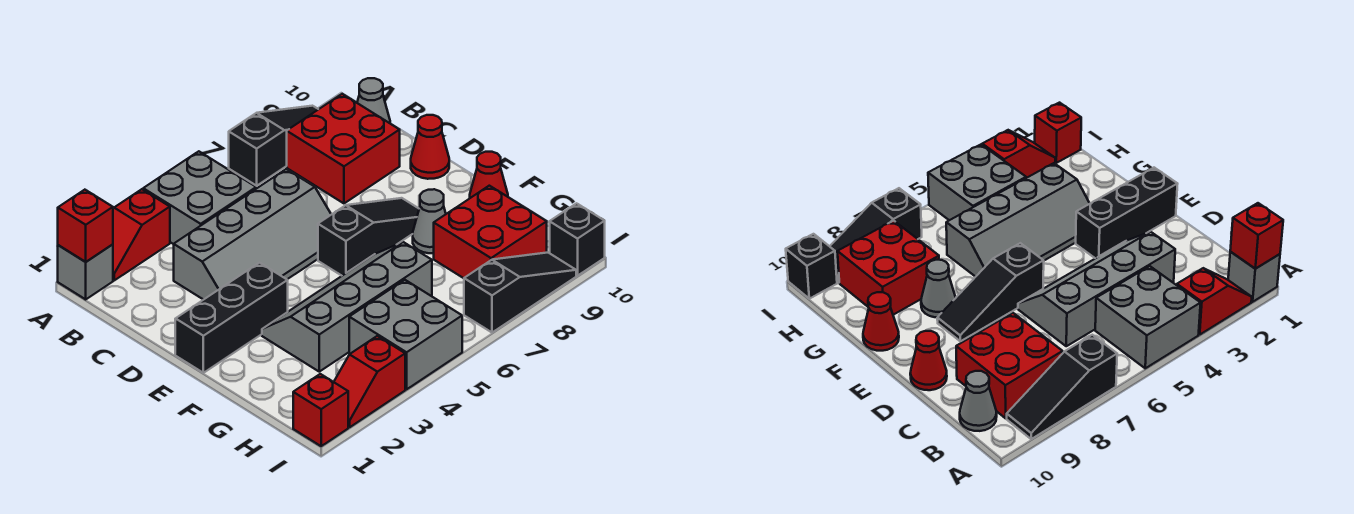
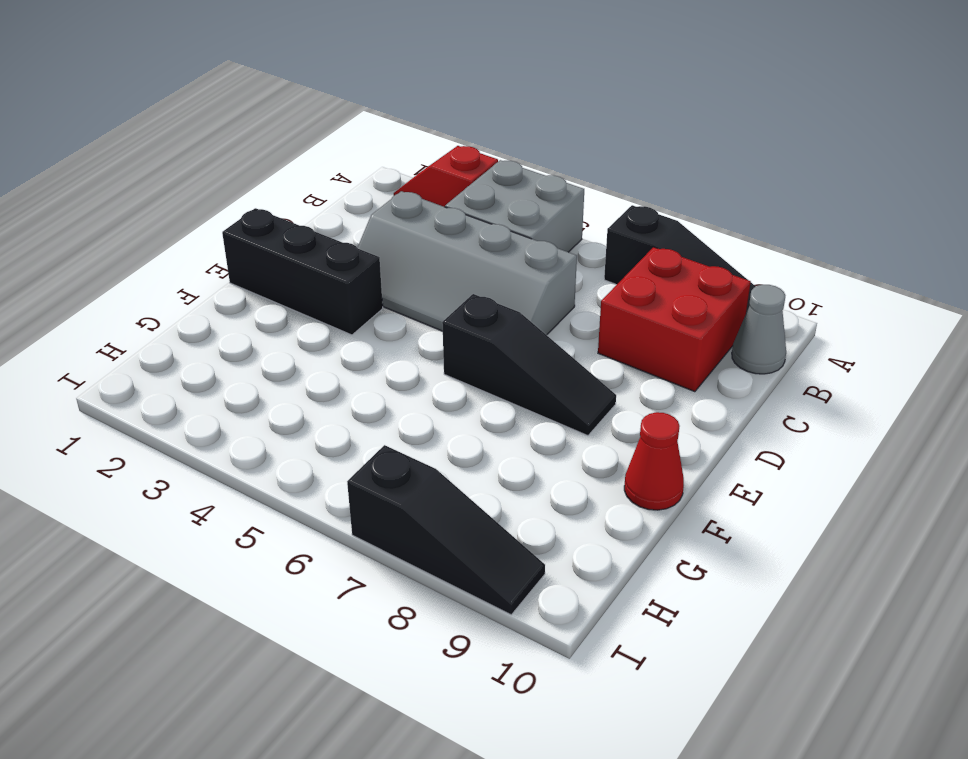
none -> grey 1x1 brick [58,244,113,299]
none -> red 1x1 cone [411,115,449,179]
none -> grey 2x4 slope [262,242,432,372]

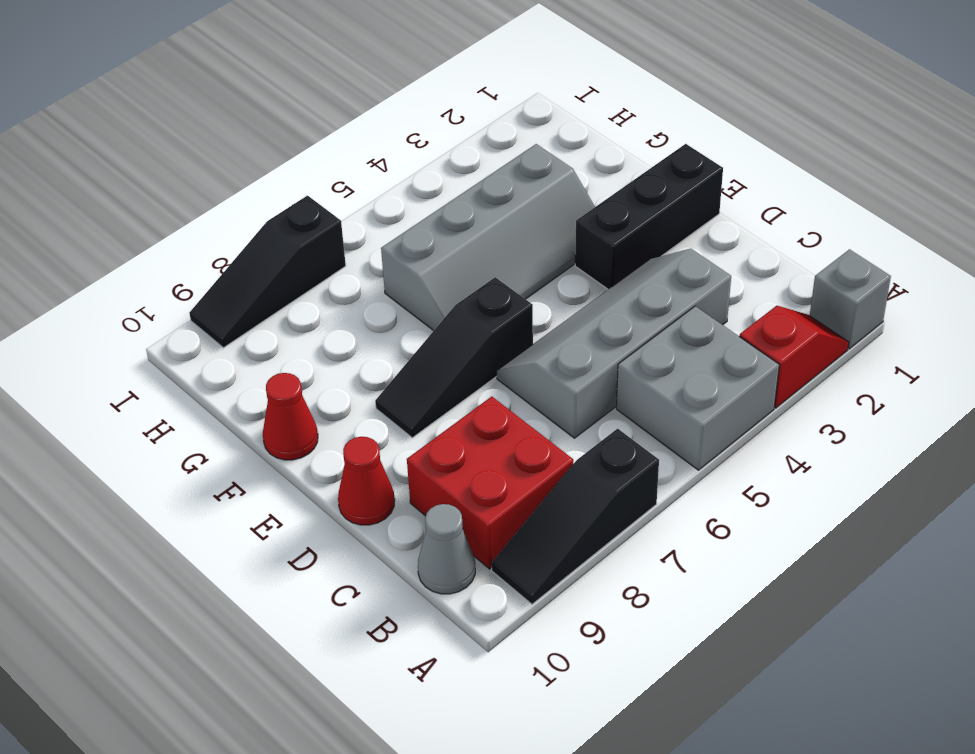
none -> grey 1x1 cone [413,189,446,253]
none -> red 2x2 brick [434,186,547,278]
none -> grey 2x2 brick [349,280,462,389]

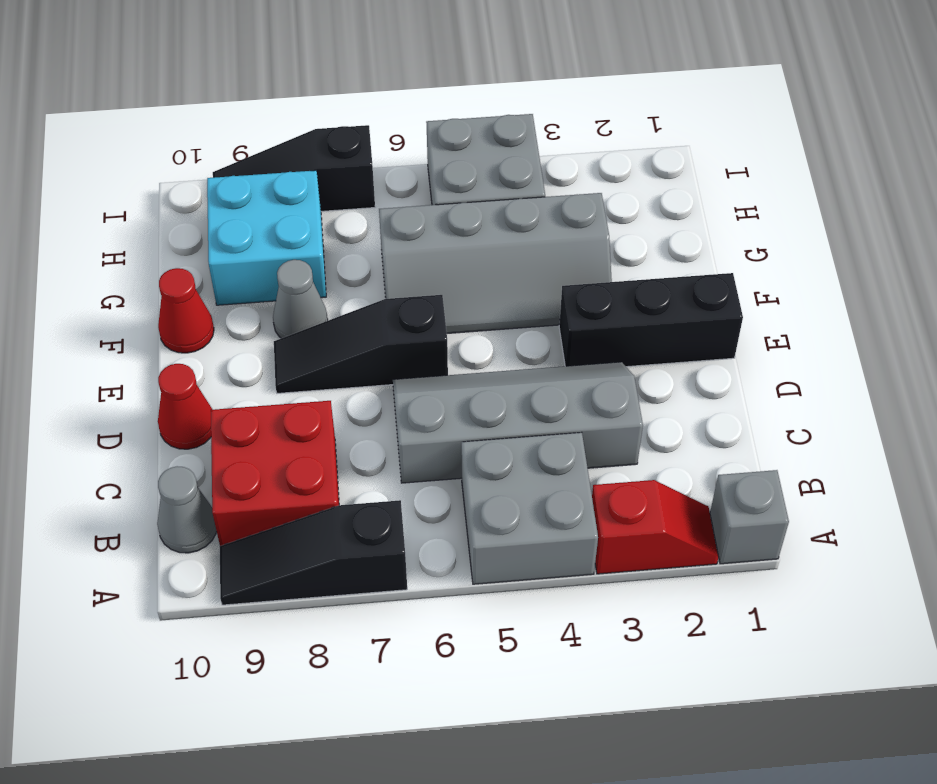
cyan 2x2 brick [207,170,326,305] -> red 2x2 brick [434,186,547,278]
none -> red 1x1 brick [293,374,348,446]
none -> red 1x2 slope [334,336,405,427]
none -> black 1x1 brick [550,203,605,276]

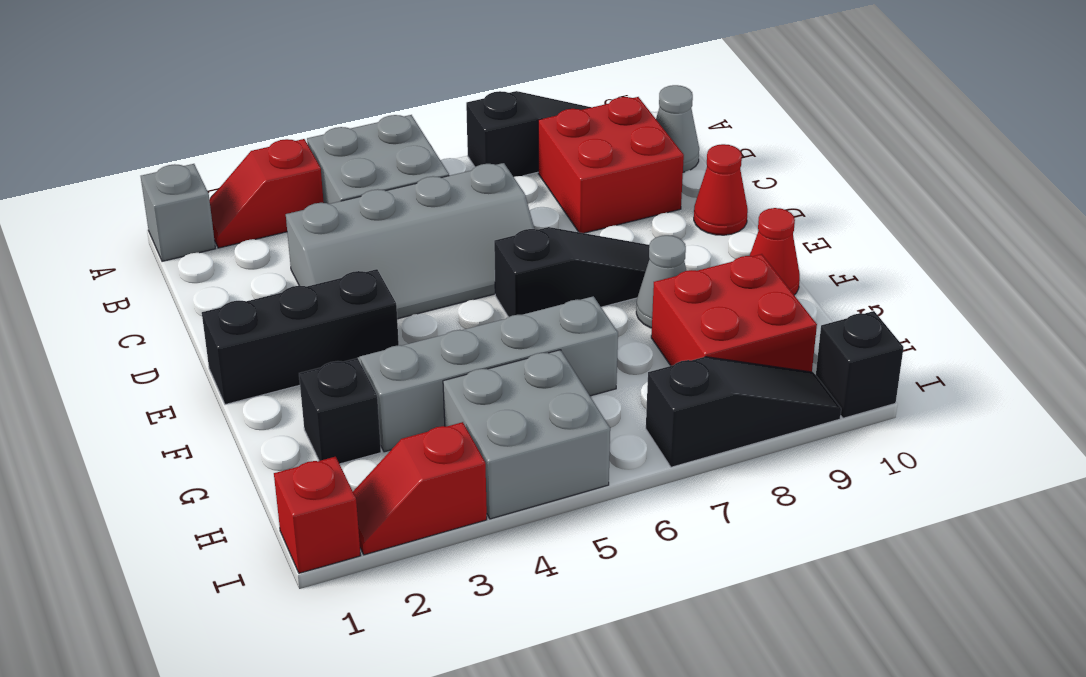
black 1x1 brick [299,358,381,464] -> none
none -> red 1x1 brick [58,190,113,262]

